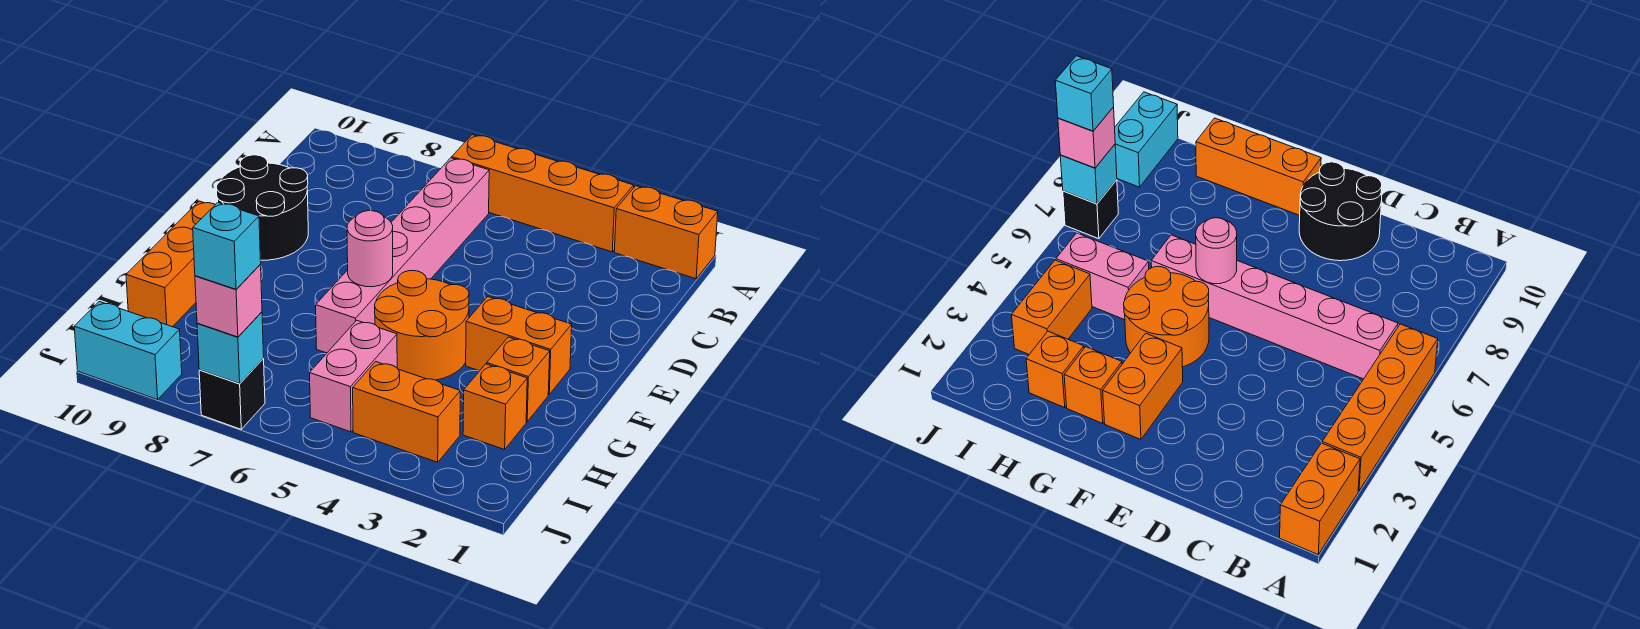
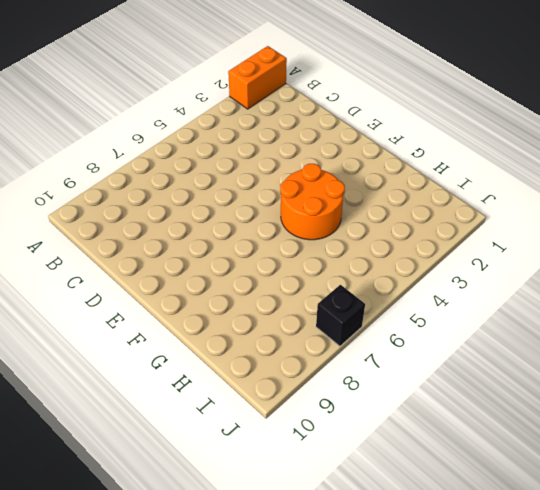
none -> orange 1x4 brick [452,135,634,252]
none -> pink 1x6 brick [316,158,489,353]
none -> black 2x2 round brick [216,155,308,260]

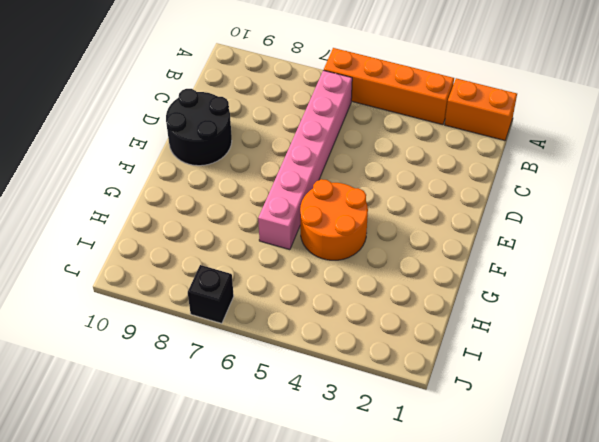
none -> orange 1x2 brick [466,297,572,394]
none -> orange 1x3 brick [126,201,215,327]
none -> orange 1x1 brick [487,337,550,422]

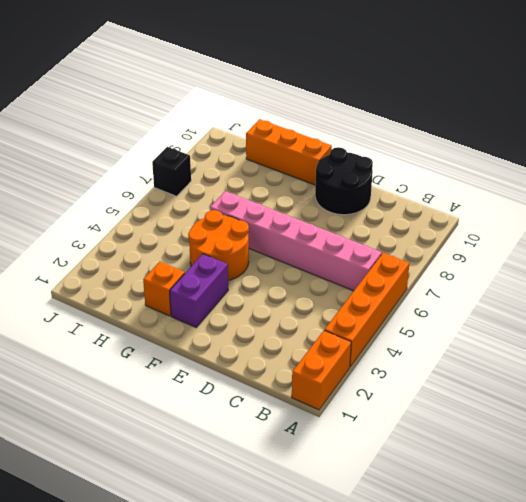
purple 1x2 brick [170,254,228,327] -> orange 1x2 brick [466,297,572,394]
none -> orange 1x1 brick [463,364,527,449]
none -> pink 1x2 brick [310,320,397,432]
none -> orange 1x2 brick [353,362,460,462]

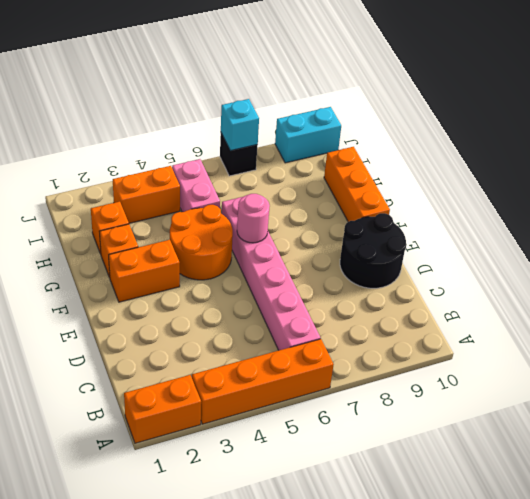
none -> pink 1x1 brick [195,265,262,337]
none -> cyan 1x1 brick [193,202,261,289]

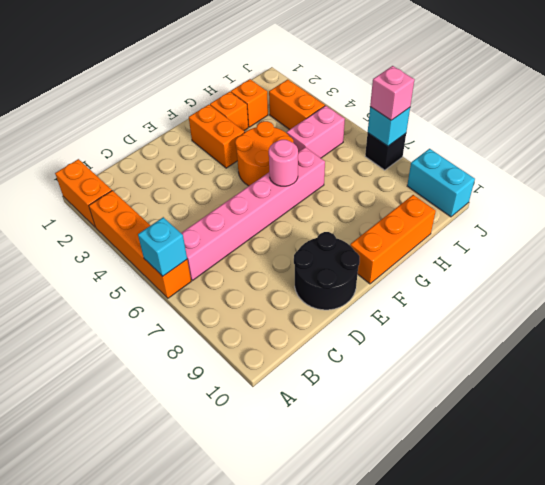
cyan 1x1 brick [138,217,187,276] -> cyan 1x1 brick moved to [193,202,261,289]

